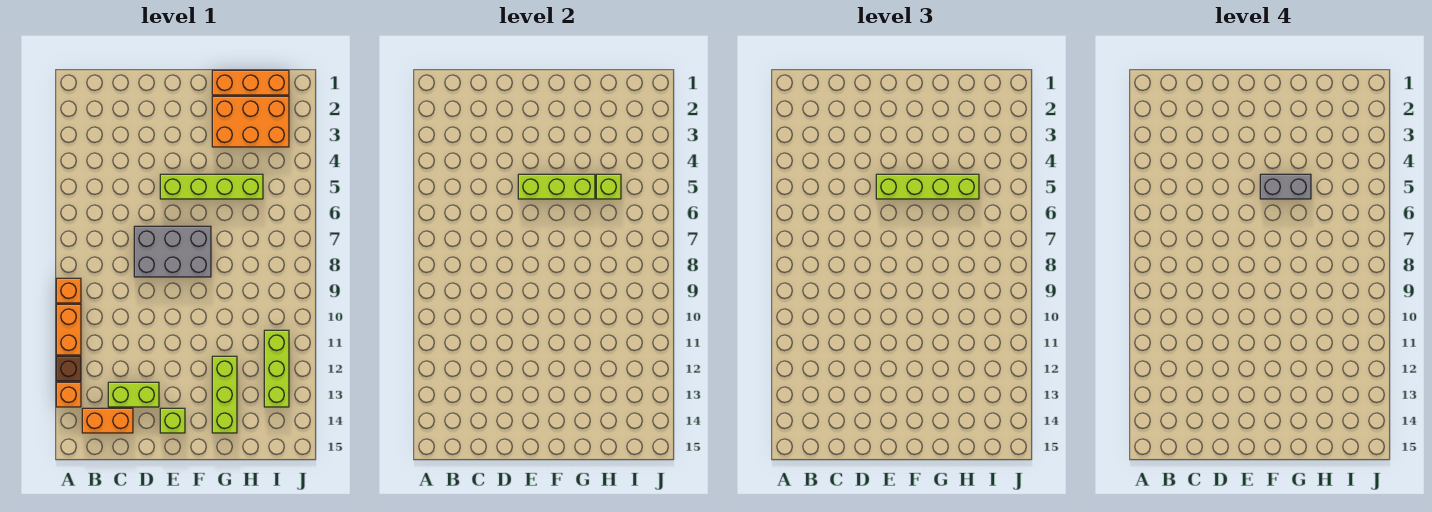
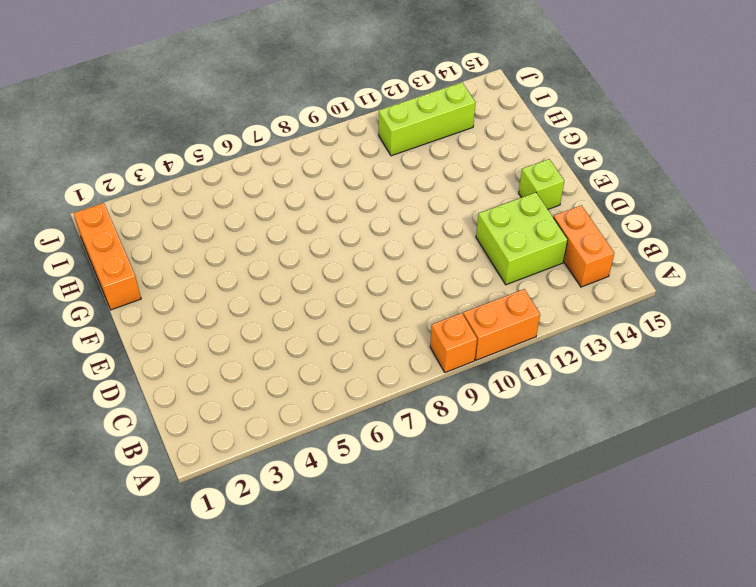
lime 2x2 brick [476,193,568,285] -> lime 1x2 brick [108,382,159,407]
none -> brown 1x1 brick [56,356,81,381]
none -> orange 1x1 brick [56,382,81,407]
none -> grey 2x3 brick [134,226,211,277]

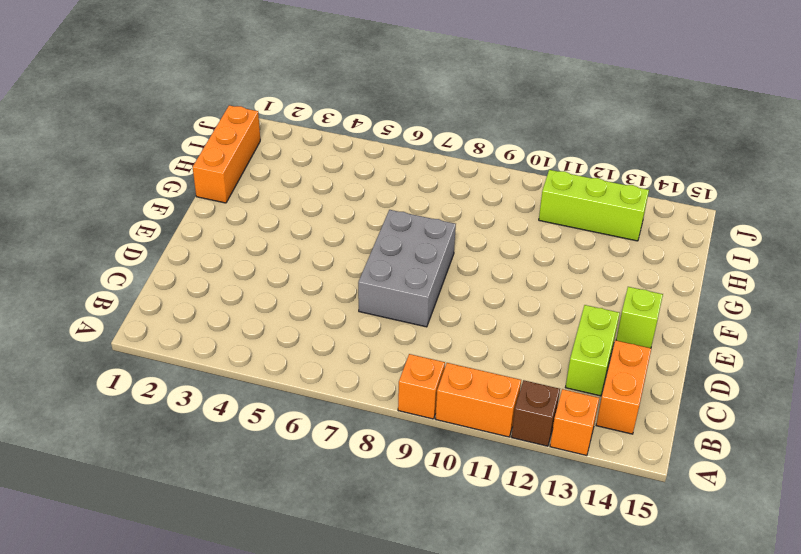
none -> lime 1x4 brick [160,174,263,199]
none -> orange 2x3 brick [212,96,289,147]
none -> lime 1x3 brick [212,356,237,433]

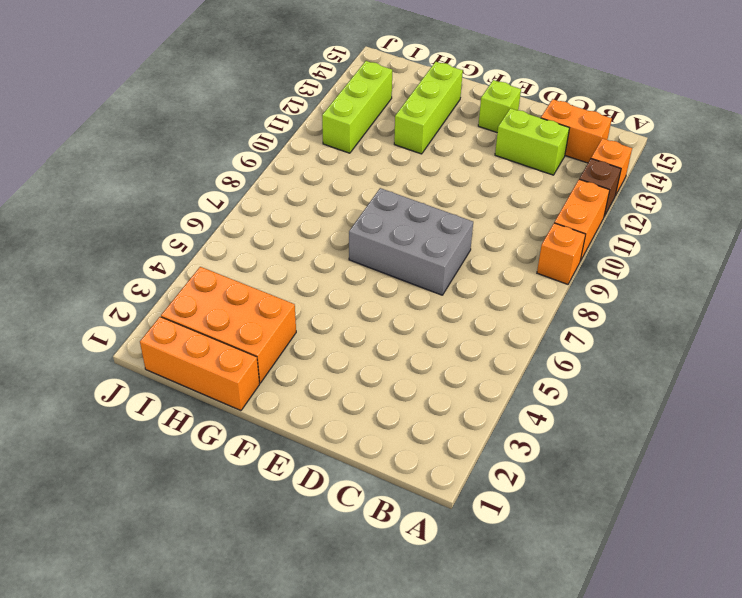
none -> lime 1x4 brick [160,174,263,199]
none -> lime 1x3 brick [518,174,595,199]
none -> lime 1x1 brick [596,174,621,199]

